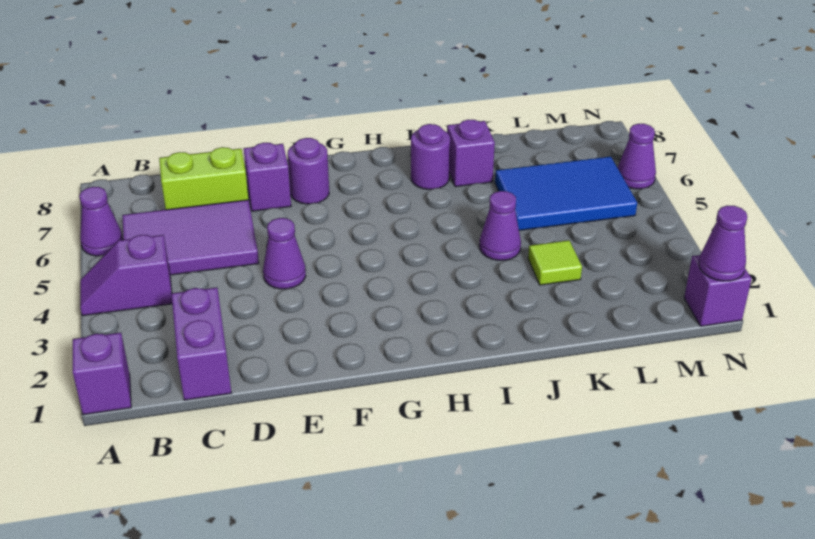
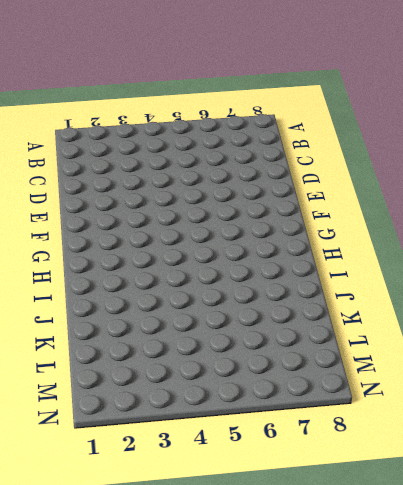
none -> purple 1x1 brick [73,333,131,415]
none -> purple 1x2 slope [80,235,172,316]
none -> purple 1x1 cone [79,187,123,256]

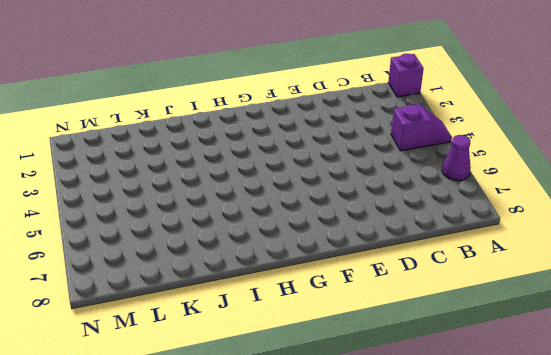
none -> purple 2x3 tile [122,200,259,275]
none -> purple 1x2 brick [171,287,231,400]
none -> lime 1x2 brick [159,147,248,210]

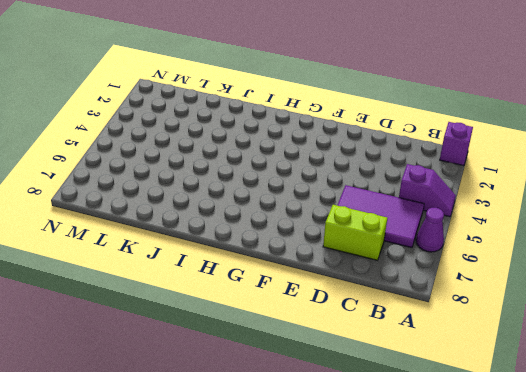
none -> purple 1x2 brick [171,287,231,400]
none -> purple 1x1 cone [263,218,306,289]
none -> purple 1x1 brick [244,143,291,211]

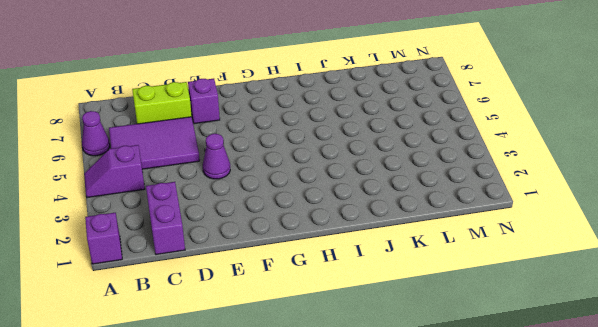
none -> purple 1x1 round brick [288,138,329,204]
none -> purple 1x1 round brick [411,124,450,189]
none -> purple 1x1 cone [479,191,521,260]

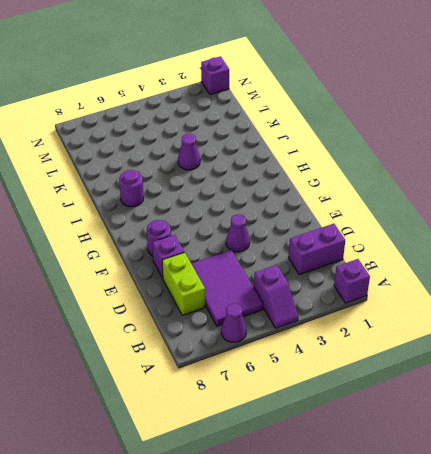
none -> purple 1x1 brick [447,120,495,187]
none -> lime 1x1 tile [528,240,582,285]
none -> blue 2x3 tile [495,156,637,230]

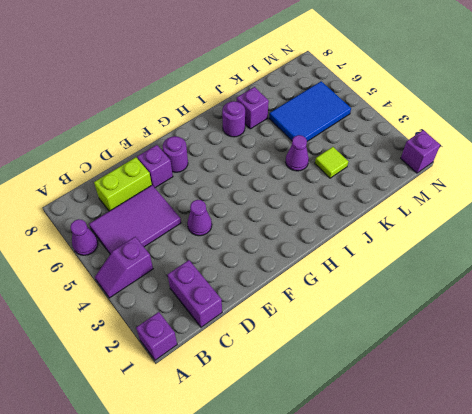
none -> purple 1x1 cone [618,124,656,189]
none -> purple 1x1 cone [699,206,747,281]

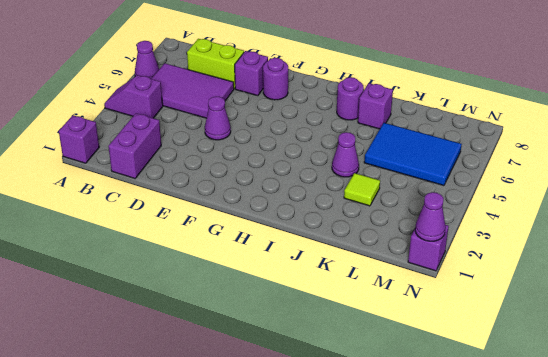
none -> purple 1x1 cone [618,124,656,189]

